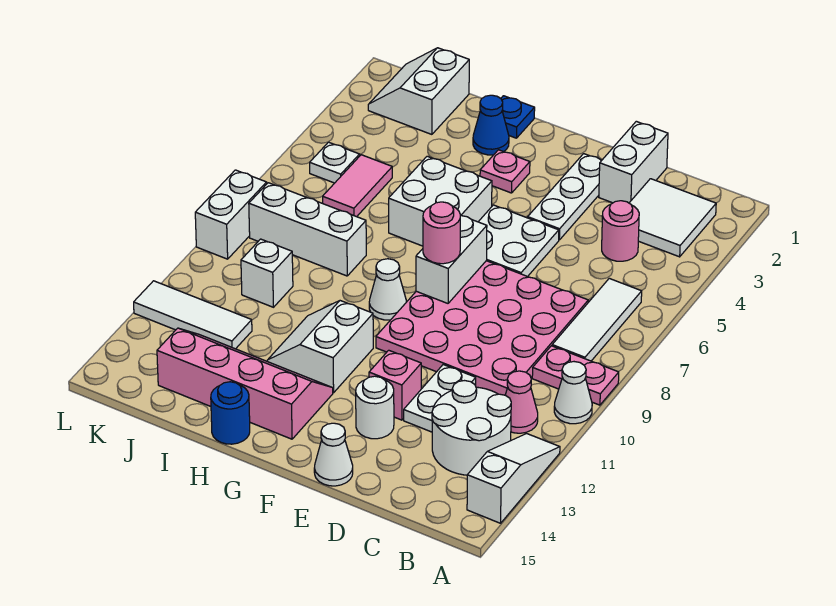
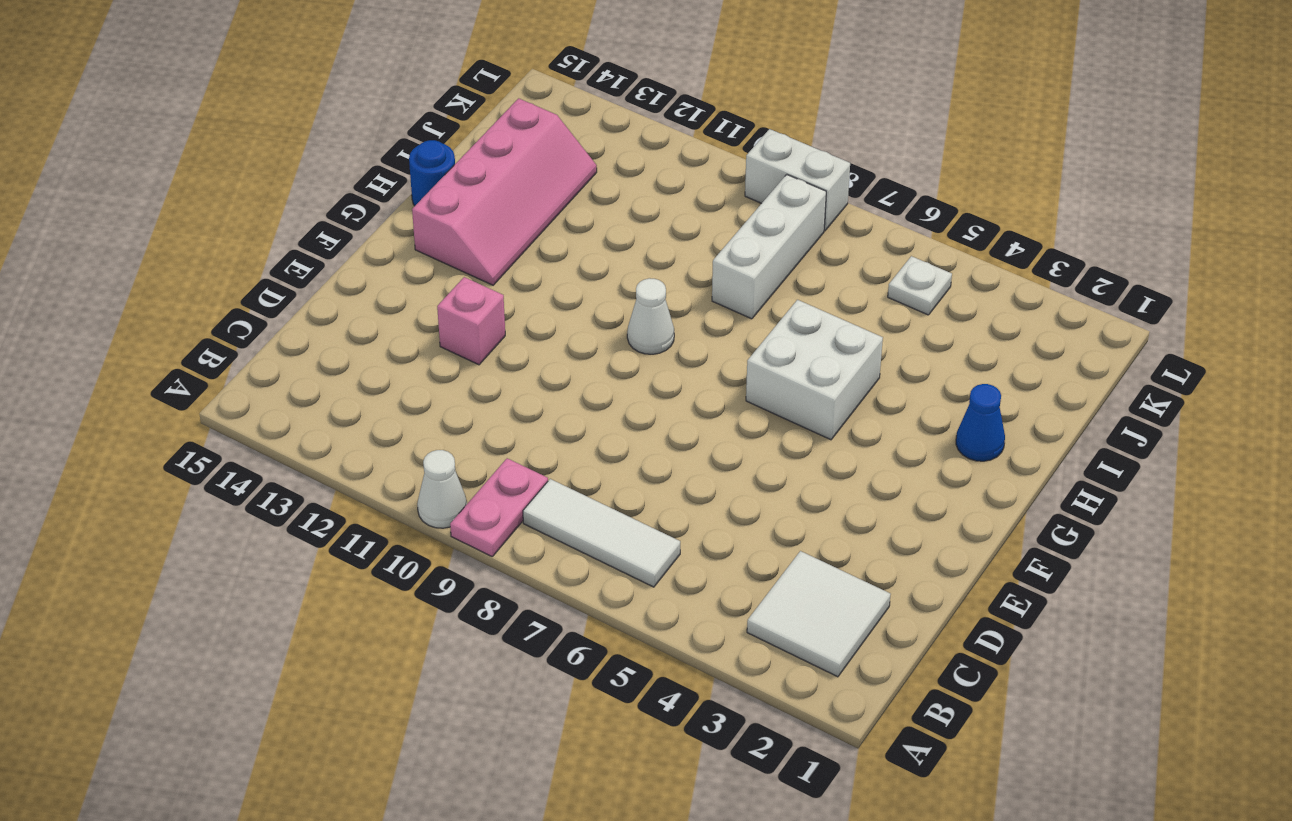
none -> white 1x3 slope [467,434,560,523]
none -> pink 1x1 cone [505,371,538,433]
none -> white 2x2 round brick [432,381,511,475]
none -> pink 1x1 round brick [602,201,639,261]

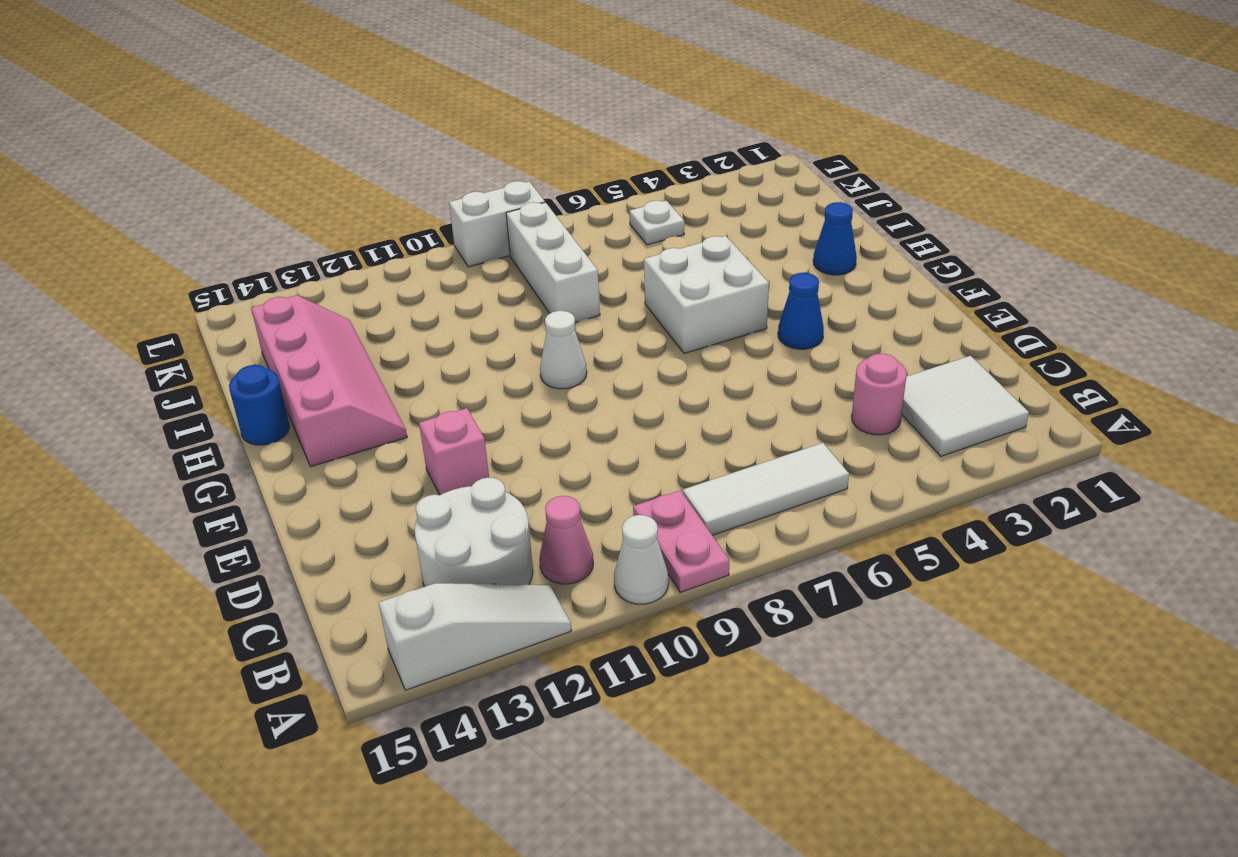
blue 1x1 cone [778,273,824,349] -> none
none -> pink 4x4 plate [376,261,588,395]
none -> white 1x2 brick [599,121,668,203]
none -> white 1x2 plate [404,365,476,432]
none -> white 1x3 plate [528,154,602,240]

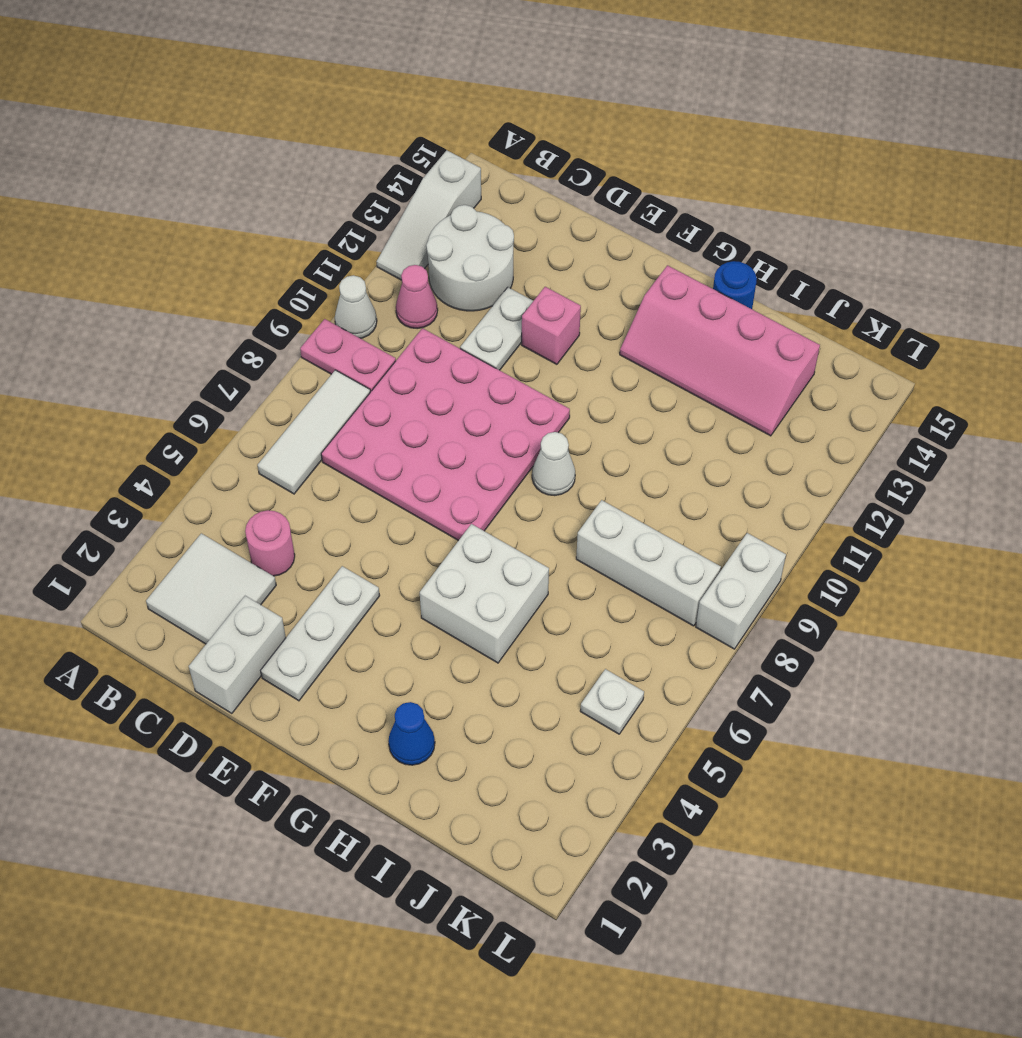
none -> white 2x2 plate [479,205,559,277]
none -> white 1x1 round brick [356,376,394,439]
none -> white 1x1 cone [314,423,353,486]
none -> pink 1x1 plate [480,150,530,193]

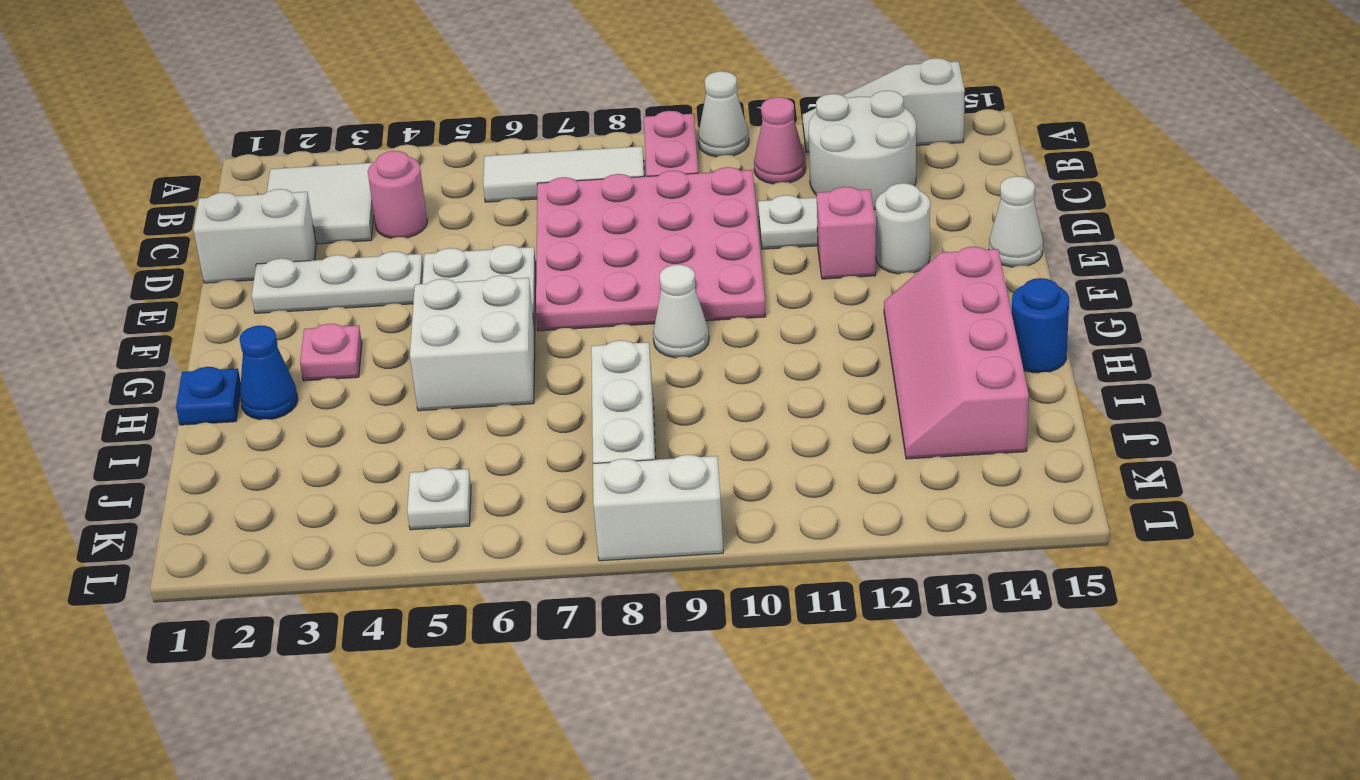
none -> white 2x2 slope [267,301,373,393]
none -> white 2x2 slope [368,48,469,134]
none -> pink 1x2 tile [323,155,392,217]
none -> white 1x1 brick [241,239,293,307]

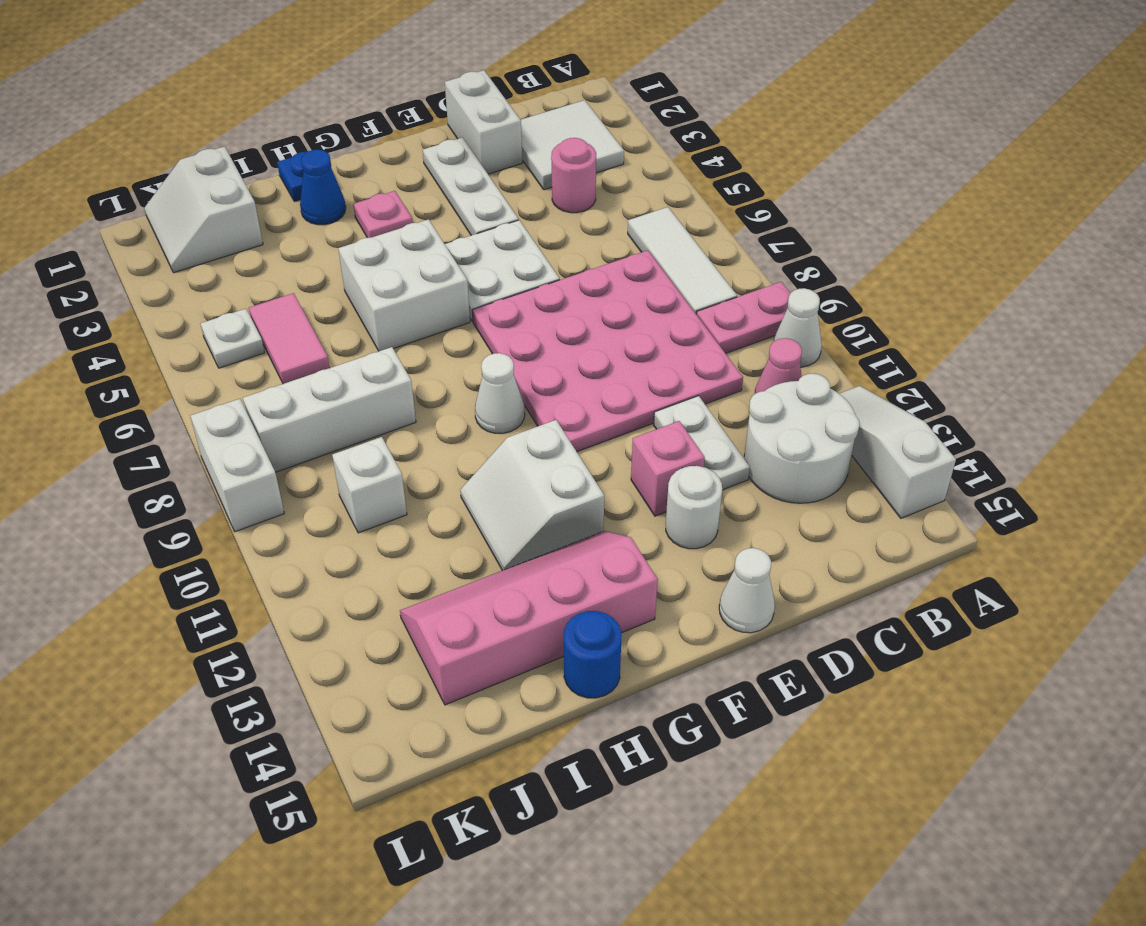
none -> white 1x3 tile [134,281,252,349]
none -> white 1x2 brick [416,215,487,303]
none -> pink 1x1 round brick [423,202,460,264]

